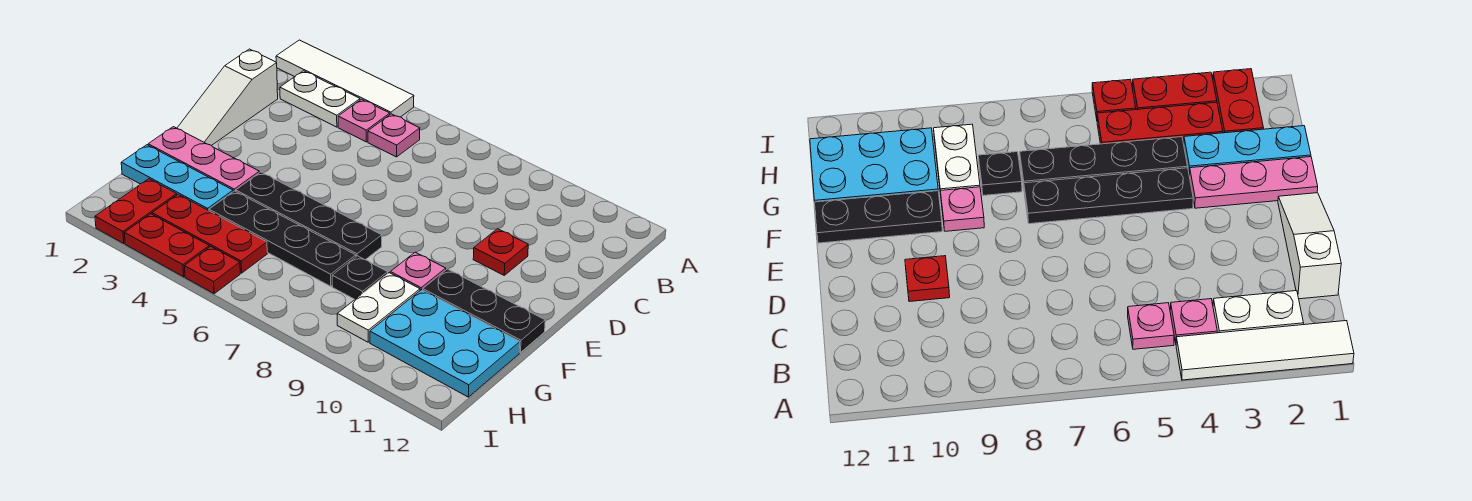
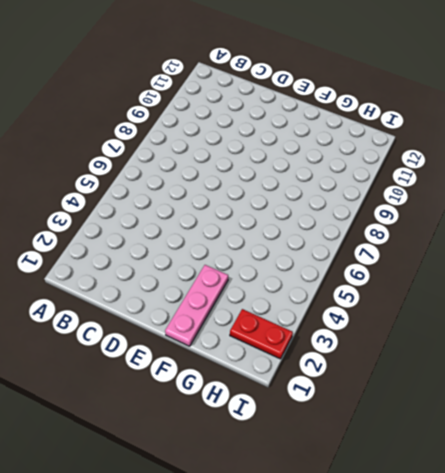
none -> white 1x4 tile [276,40,414,117]
none -> white 1x2 plate [280,71,360,127]
none -> pink 1x1 plate [338,99,390,142]

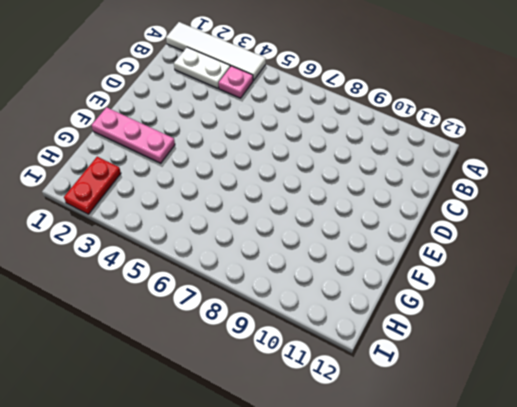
none -> pink 1x1 plate [368,114,420,157]
none -> white 1x3 slope [177,49,278,146]
none -> red 1x1 plate [473,229,528,275]

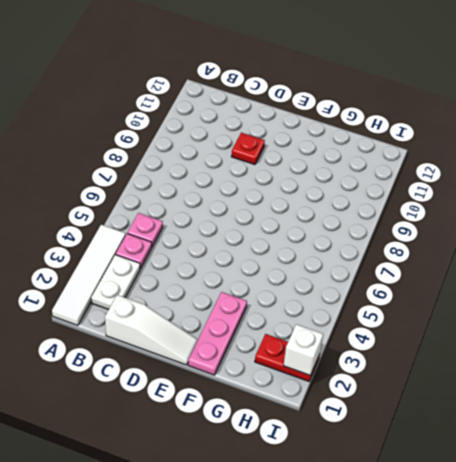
white 1x1 brick [284,324,323,375] -> none
none -> black 1x4 plate [236,172,382,260]
none -> pink 1x1 plate [390,252,446,290]
none -> black 1x3 plate [423,269,545,353]

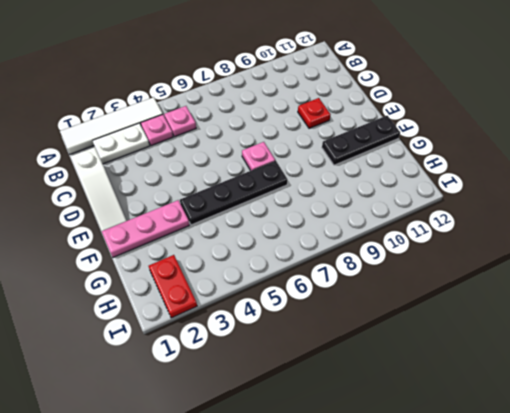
pink 1x1 plate [242,142,275,171] -> pink 1x1 plate moved to [390,252,446,290]
none -> cyan 1x3 plate [121,145,233,211]
none -> black 1x4 plate [209,191,356,286]
none -> black 1x1 plate [332,256,388,299]

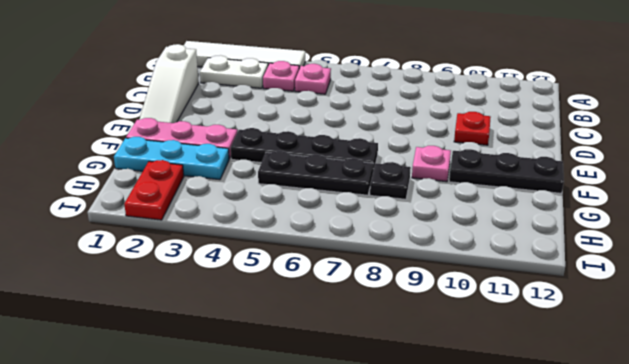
black 1x3 plate [258,151,373,195] -> black 1x4 plate [209,191,356,286]
none -> white 1x2 plate [337,273,420,342]
none -> cyan 2x3 plate [370,290,520,397]
none -> red 1x3 plate [152,194,267,273]

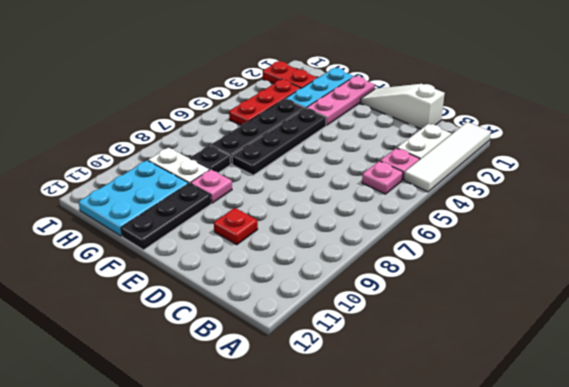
none -> red 1x2 plate [124,214,209,277]
none -> red 1x1 plate [185,246,240,294]

